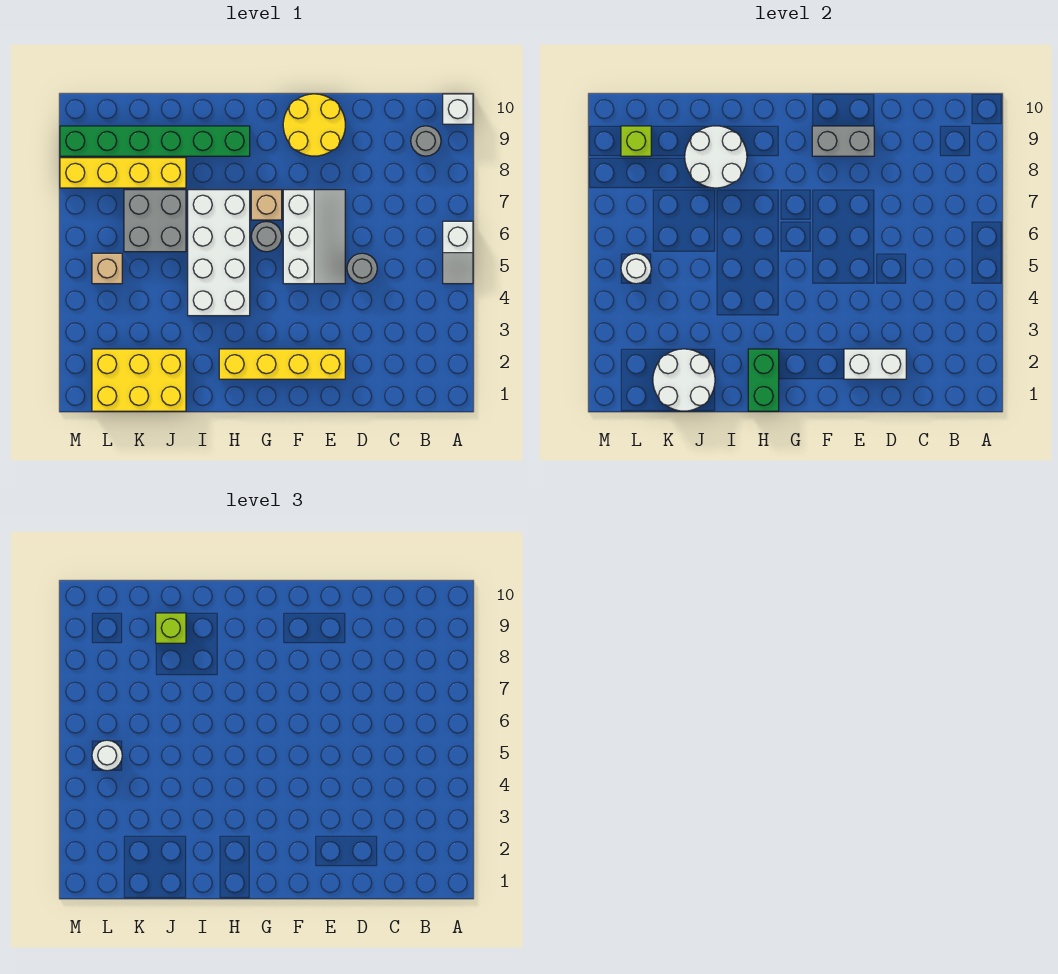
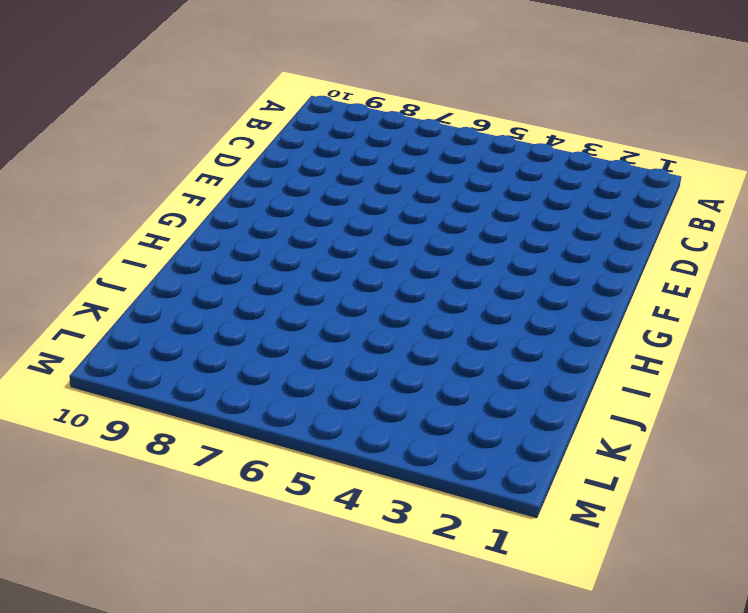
none -> white 1x2 slope [443,221,473,284]
none -> white 1x1 brick [443,94,473,124]
none -> grey 1x1 round brick [411,126,441,156]

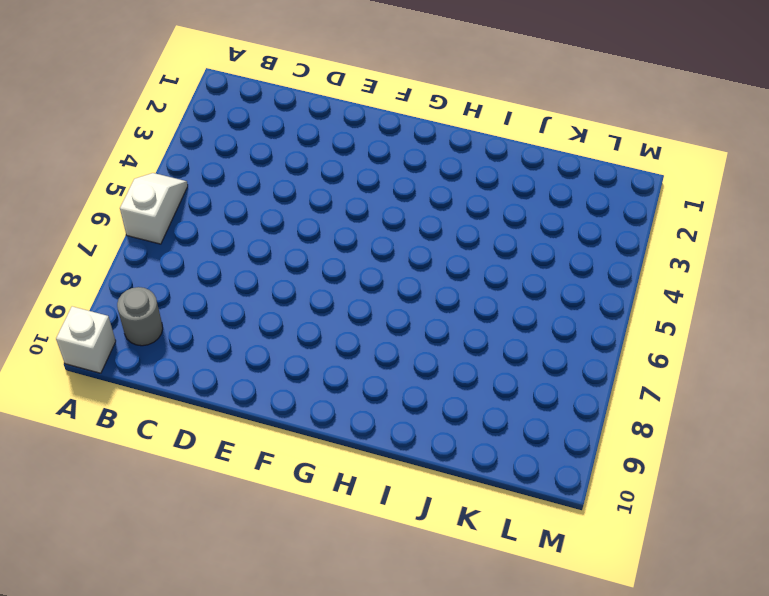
none -> grey 1x1 round brick [347,253,377,284]
none -> yellow 1x4 brick [219,349,345,379]
none -> white 2x3 slope [283,190,345,284]

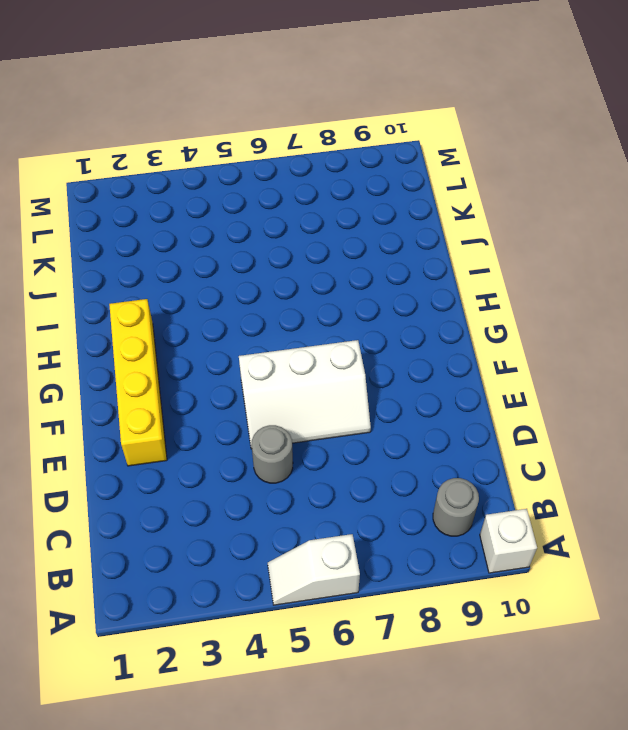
none -> yellow 2x2 round brick [283,94,345,156]
none -> grey 1x1 round brick [251,222,282,252]
none -> tan 1x1 brick [251,190,282,220]

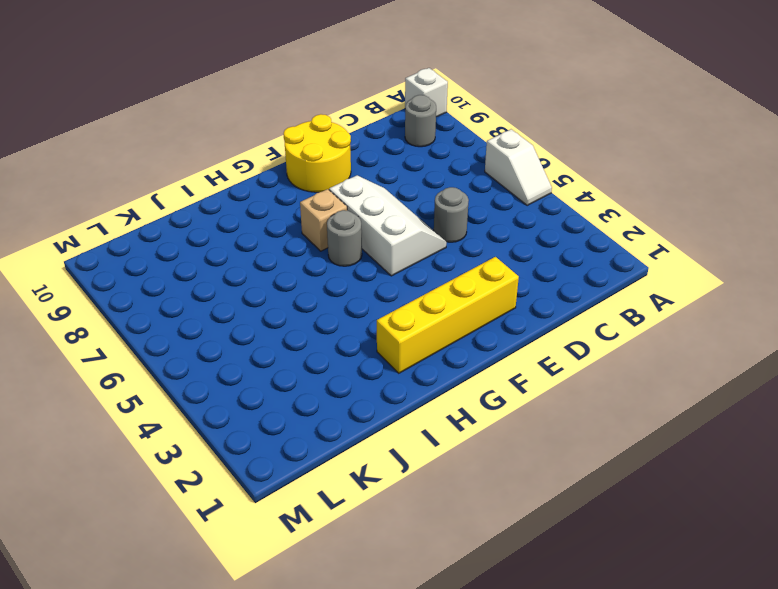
none -> white 2x4 brick [188,190,250,316]
none -> green 1x6 brick [60,126,250,156]
none -> yellow 2x3 brick [92,349,186,411]

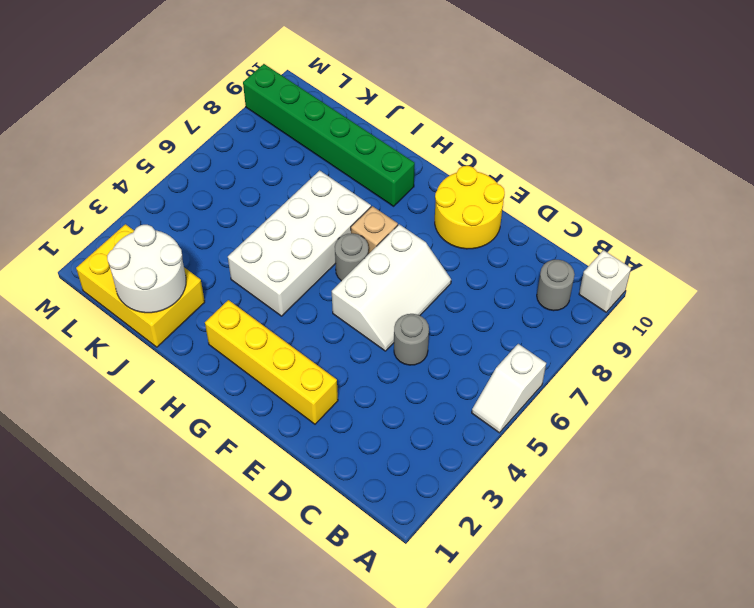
none -> grey 2x2 brick [124,190,186,252]
none -> yellow 1x4 brick [60,158,186,188]
none -> tan 1x1 brick [92,253,122,284]

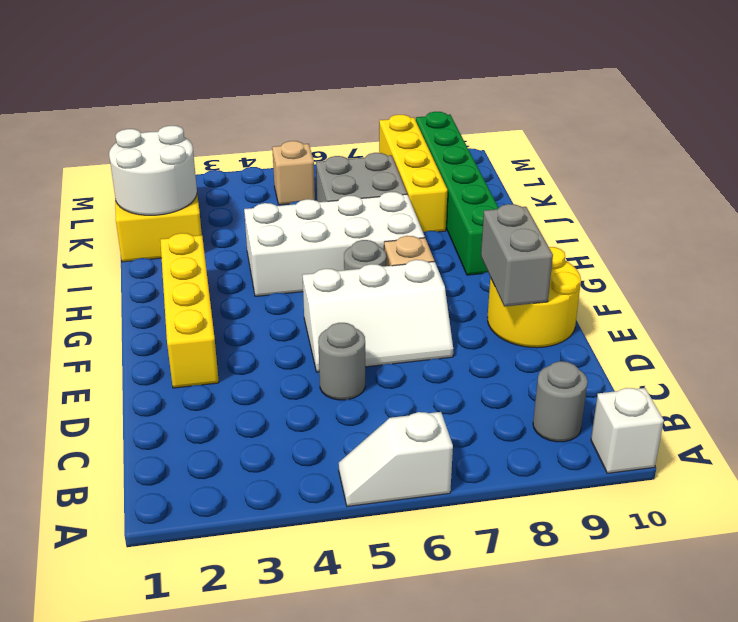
none -> white 1x2 brick [844,349,906,379]
none -> green 1x2 brick [748,349,779,411]
none -> white 2x2 round brick [685,126,747,188]

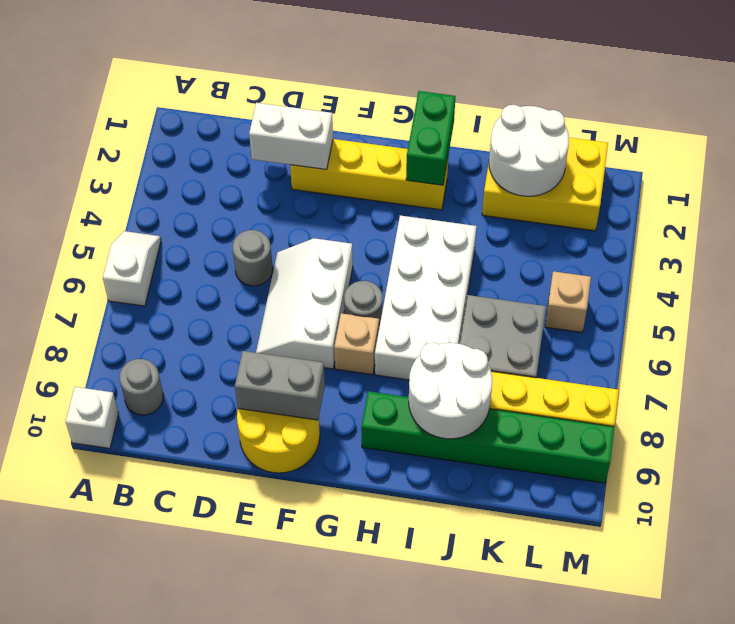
none -> white 1x1 round brick [621,253,651,284]
none -> lime 1x1 brick [621,126,651,156]
none -> lime 1x1 brick [156,613,186,643]

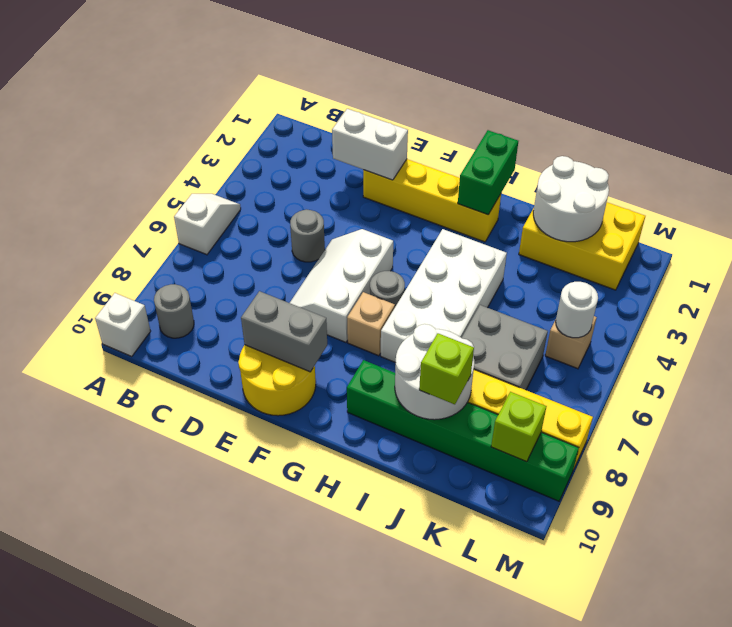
none -> white 1x1 round brick [92,740,122,771]

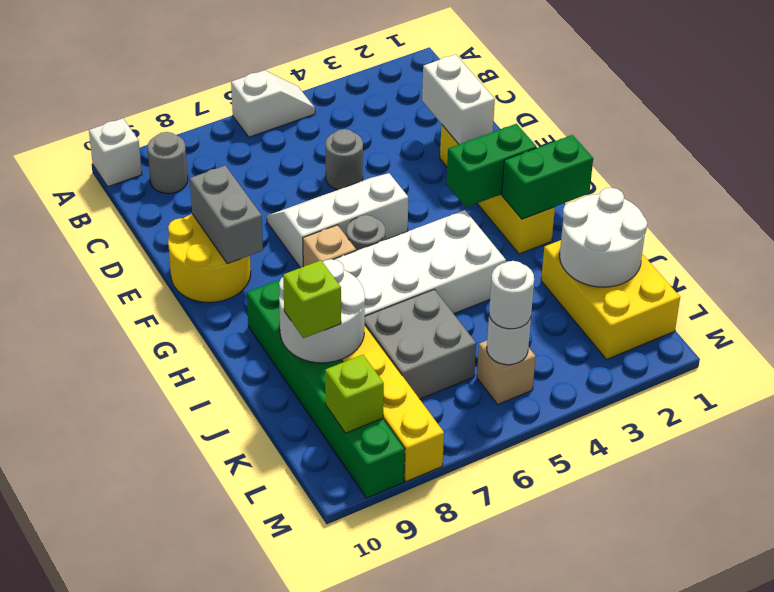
green 1x2 brick [446,124,537,207] -> none

